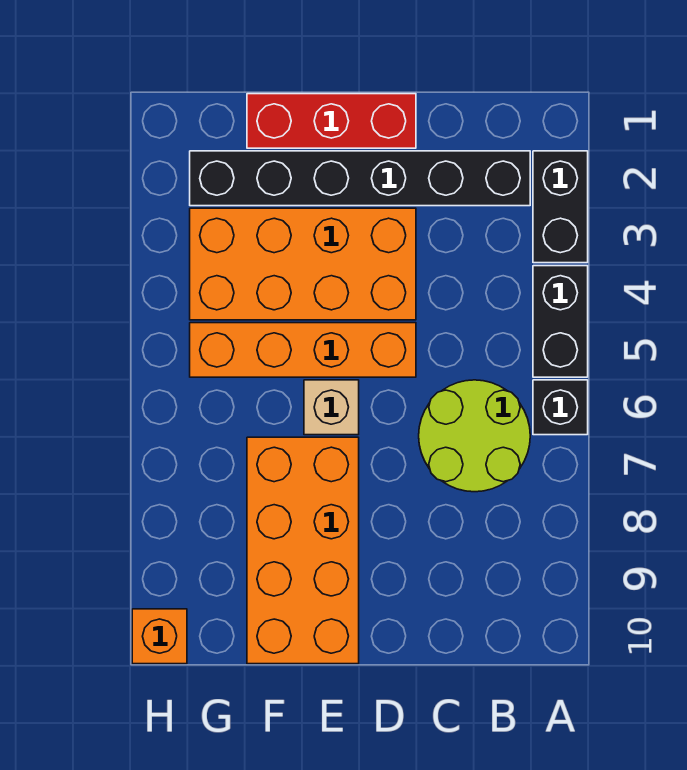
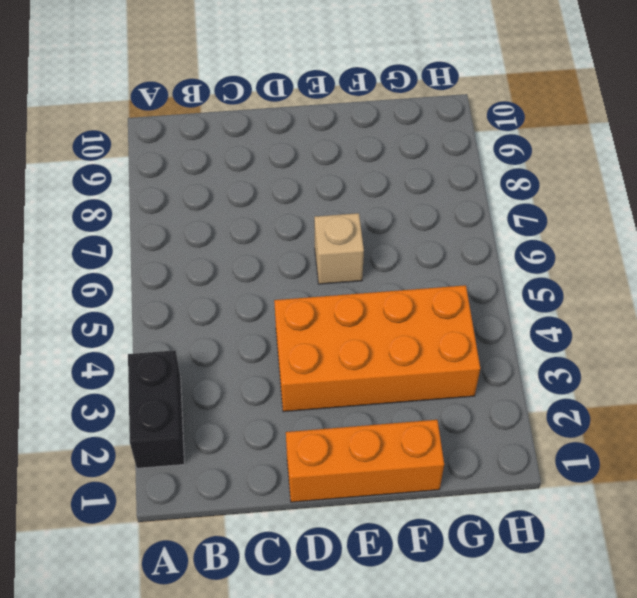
orange 1x3 brick [286,420,444,502] -> red 1x3 brick [247,94,416,148]
none -> black 1x2 brick [533,266,588,377]
none -> black 1x1 brick [533,380,588,435]

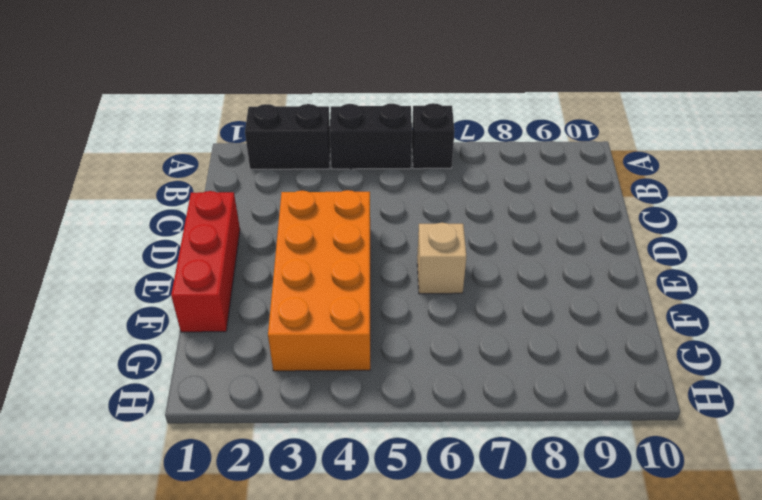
none -> black 1x6 brick [190,151,530,206]
none -> lime 2x2 round brick [419,380,530,492]

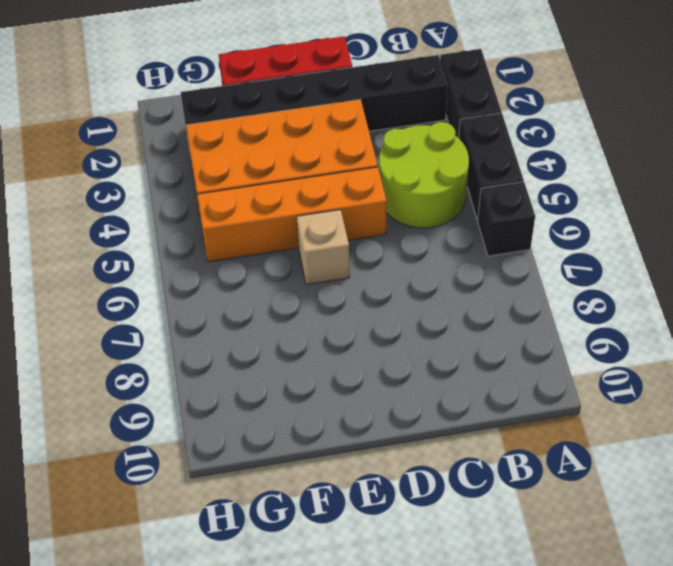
lime 2x2 round brick [379,122,469,228] -> lime 2x2 round brick moved to [419,380,530,492]
none -> orange 2x4 brick [247,437,359,664]
none -> orange 1x1 brick [132,609,187,664]

